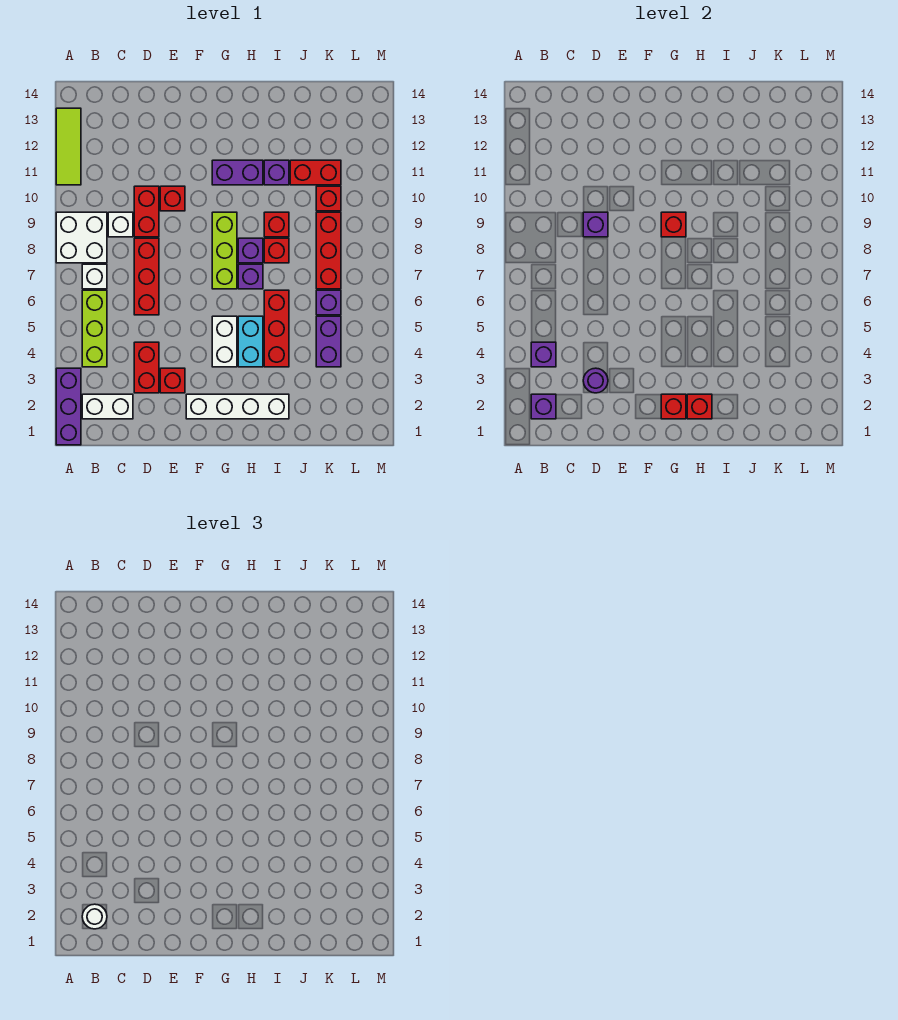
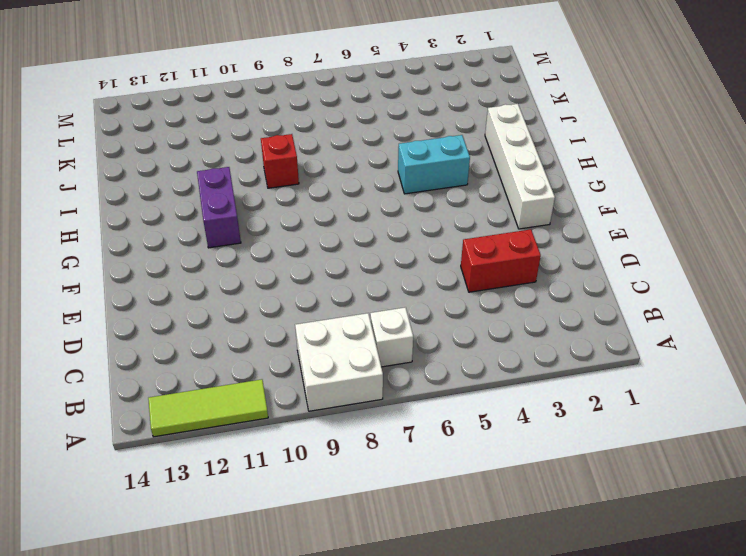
none -> purple 1x3 brick [56,368,81,445]
none -> white 1x2 brick [82,394,133,419]
none -> lime 1x3 brick [82,290,107,367]
none -> white 1x1 brick [108,212,133,237]

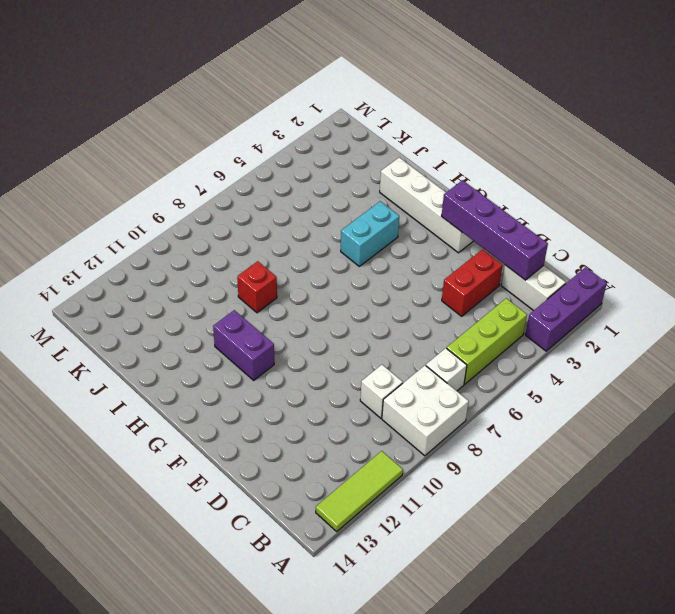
purple 1x4 brick [442,180,548,280] -> none
none -> red 1x3 brick [134,238,159,315]
none -> red 1x2 brick [134,186,159,237]
none -> red 1x1 brick [160,368,185,393]
none -> red 1x1 brick [160,186,185,211]

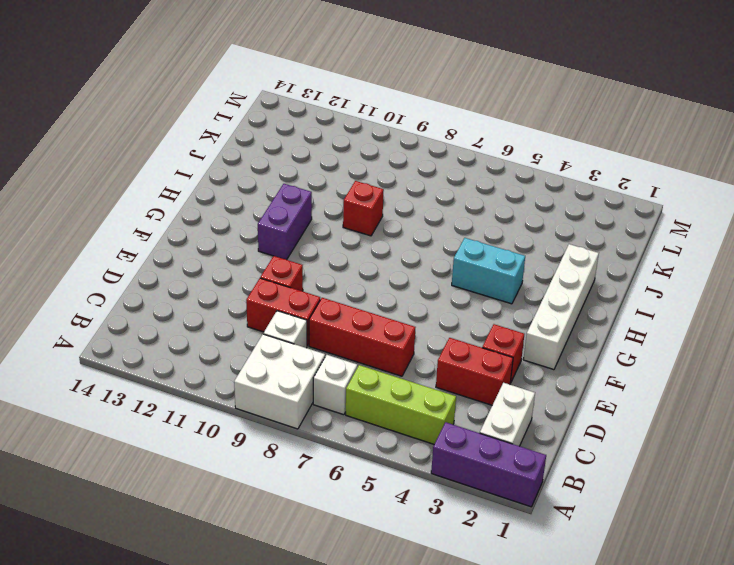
none -> lime 1x3 tile [56,108,81,185]
none -> white 1x2 brick [212,316,237,367]
none -> lime 1x3 brick [212,212,237,289]
none -> purple 1x1 brick [238,264,263,289]

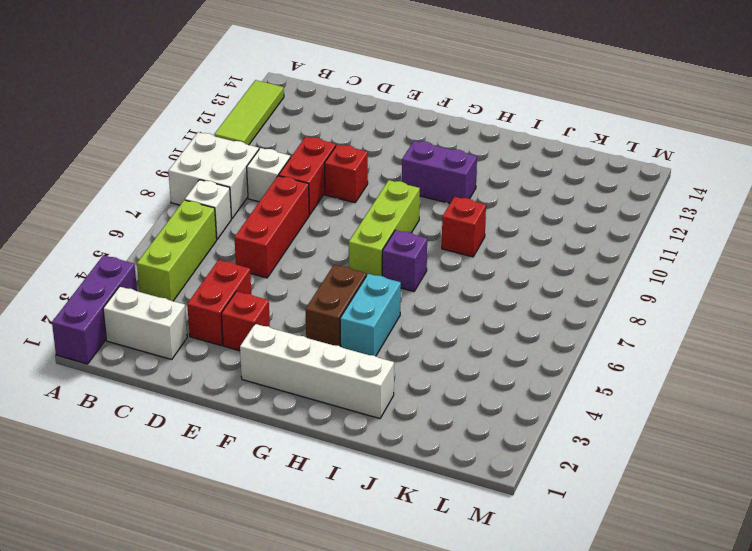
brown 1x2 brick [305,265,366,347] -> white 1x2 brick [212,316,237,367]
none -> purple 1x1 brick [238,238,263,263]
none -> red 1x3 brick [264,290,289,367]
none -> red 1x1 brick [264,238,289,263]
none -> purple 1x1 brick [264,160,289,185]

